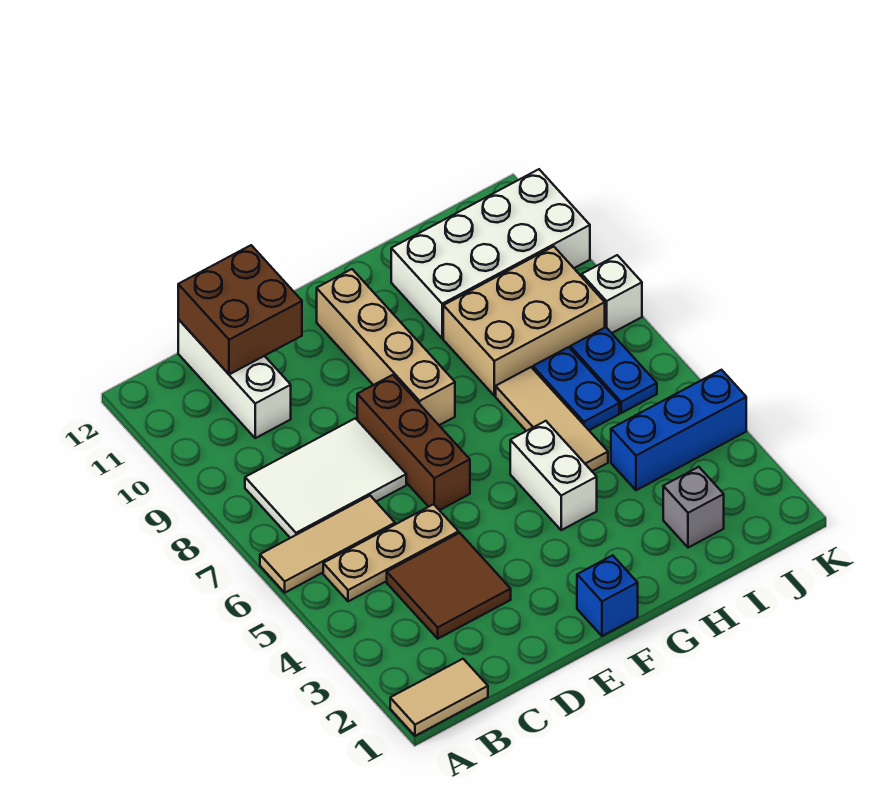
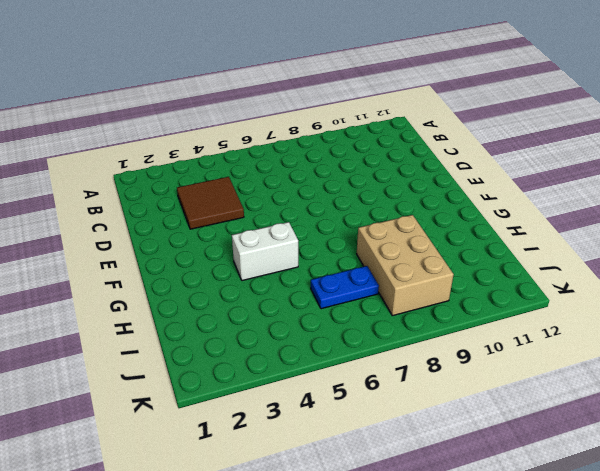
none -> tan 1x2 tile [390,659,488,736]
none -> tan 1x3 tile [260,496,395,593]
none -> tan 1x3 plate [323,504,459,601]

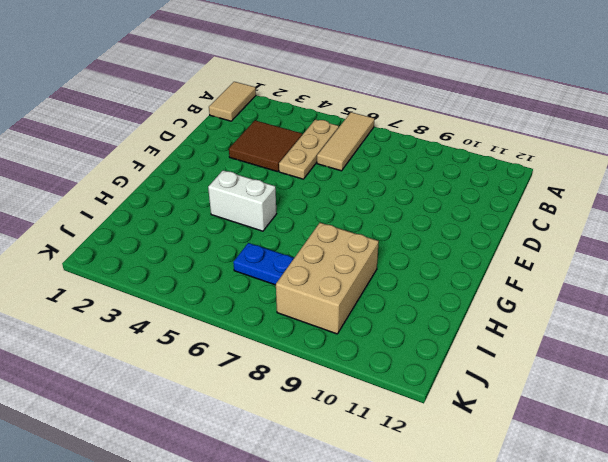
none -> white 2x3 tile [245,418,406,538]
none -> white 1x3 brick [178,319,291,438]
none -> brown 1x3 brick [357,375,470,510]

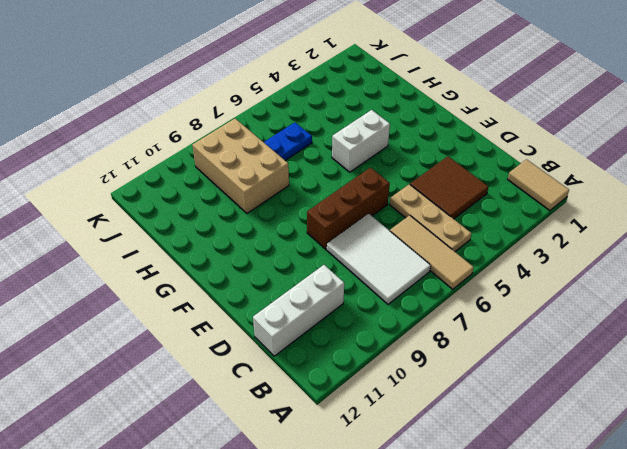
none -> blue 1x1 brick [577,555,638,636]
none -> tan 1x4 brick [317,269,455,425]
none -> tan 1x3 tile [496,367,608,471]

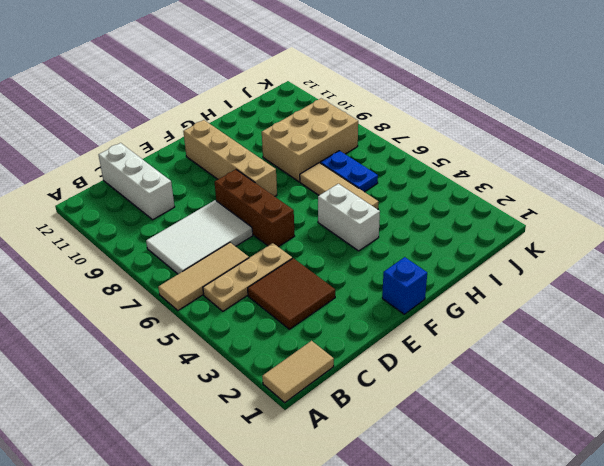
none -> white 2x4 brick [391,169,590,338]
none -> grey 1x1 brick [663,467,724,548]
none -> blue 1x3 brick [611,370,746,490]

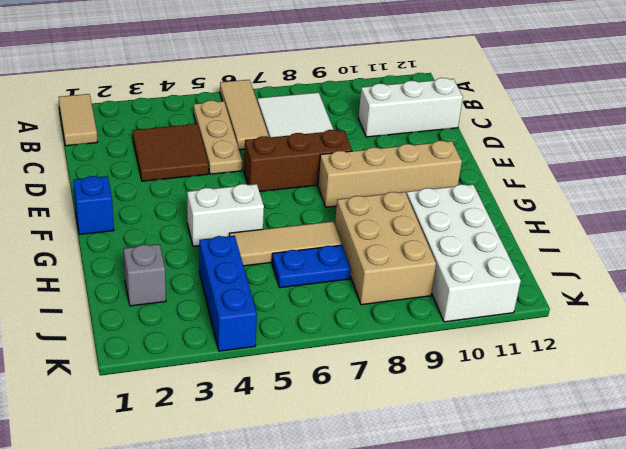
none -> blue 1x2 plate [570,327,657,413]
none -> white 1x1 brick [582,255,642,333]
none -> brown 2x2 brick [178,245,302,374]

